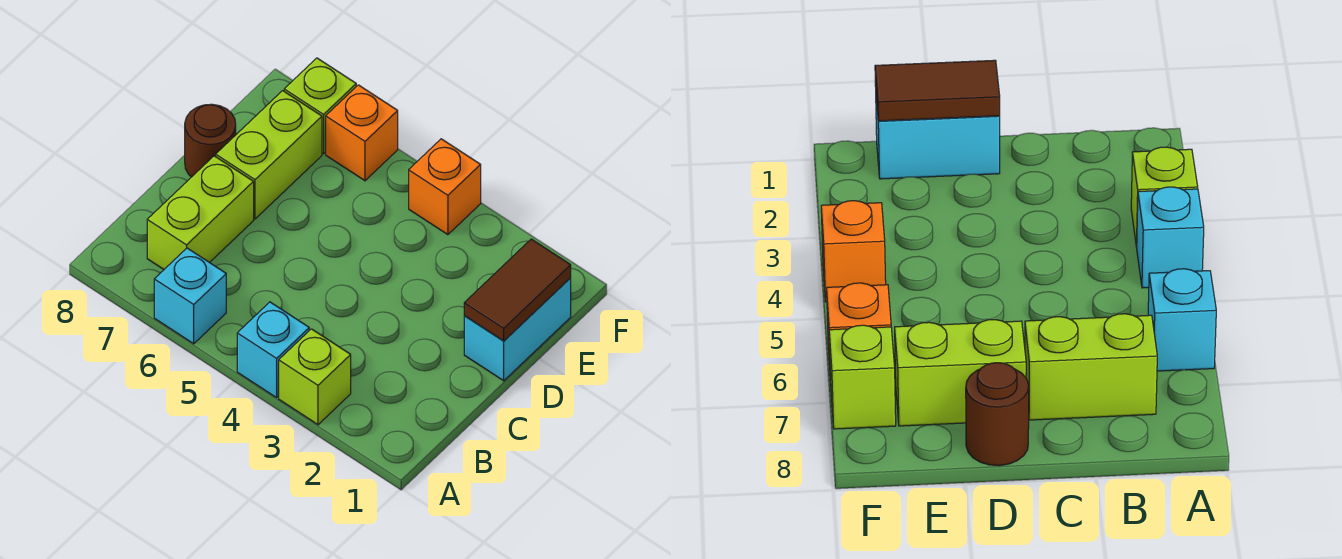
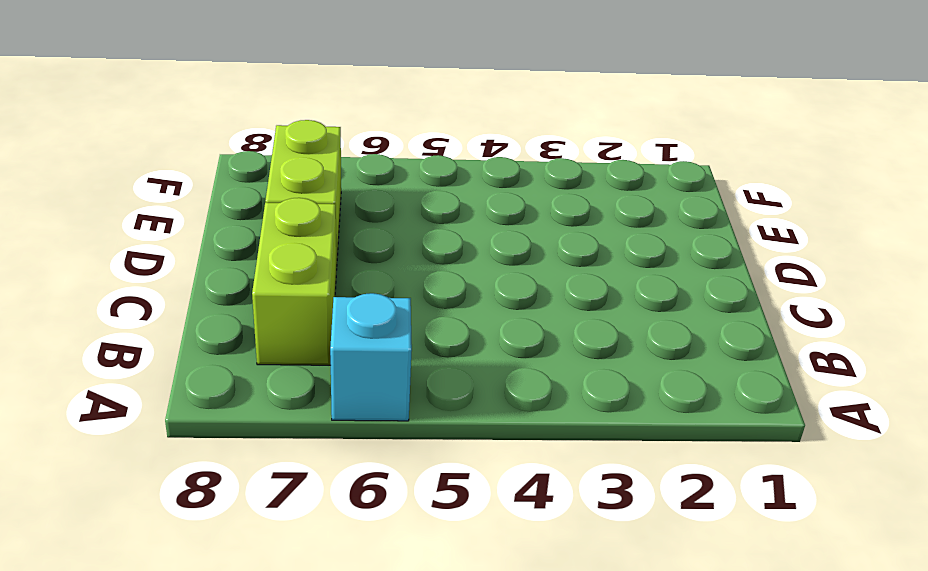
none -> lime 1x1 brick [279,329,351,425]
none -> cyan 1x1 brick [237,302,309,398]

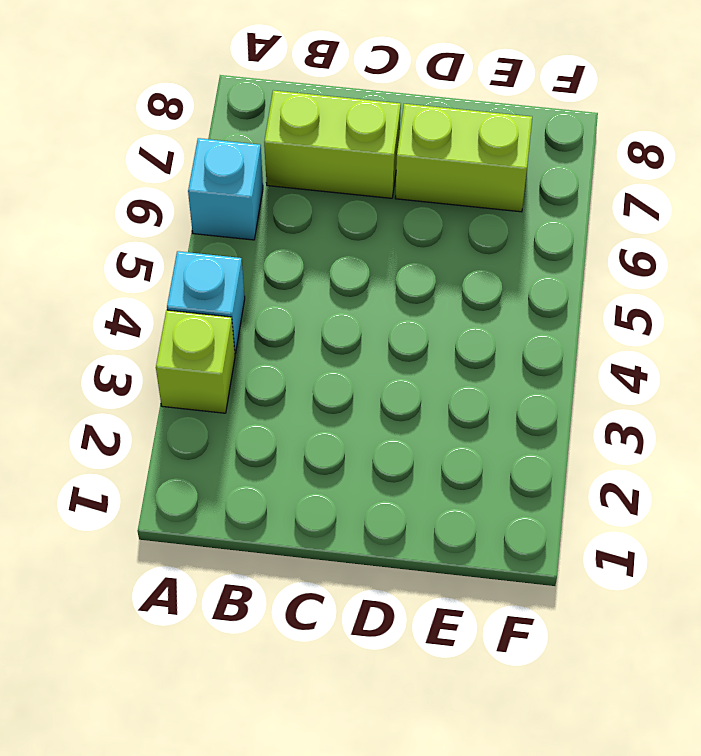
none -> cyan 1x2 brick [464,278,571,381]
none -> brown 1x1 round brick [185,104,236,177]

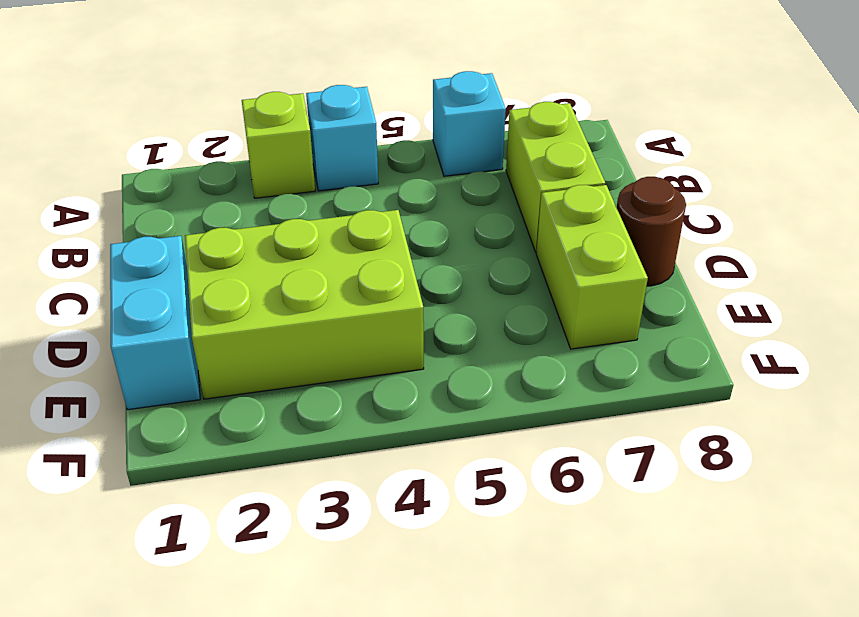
lime 2x3 brick [185,210,424,399] -> none
none -> orange 1x1 brick [409,139,481,235]
none -> orange 1x1 brick [326,85,398,181]

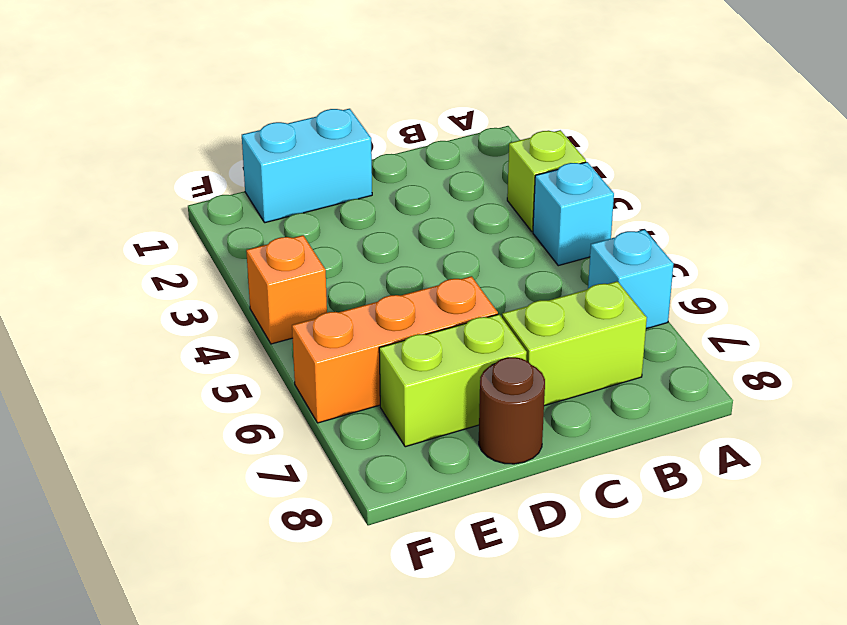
orange 1x3 brick [292,276,498,423] -> orange 1x1 brick [326,85,398,181]
none -> lime 1x1 brick [284,58,356,154]
none -> brown 1x2 tile [464,239,571,341]

